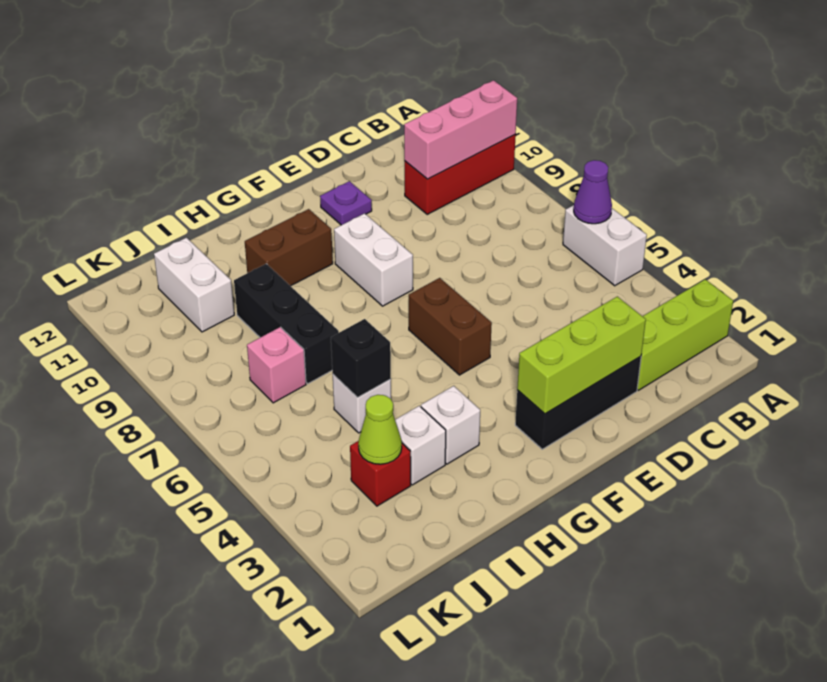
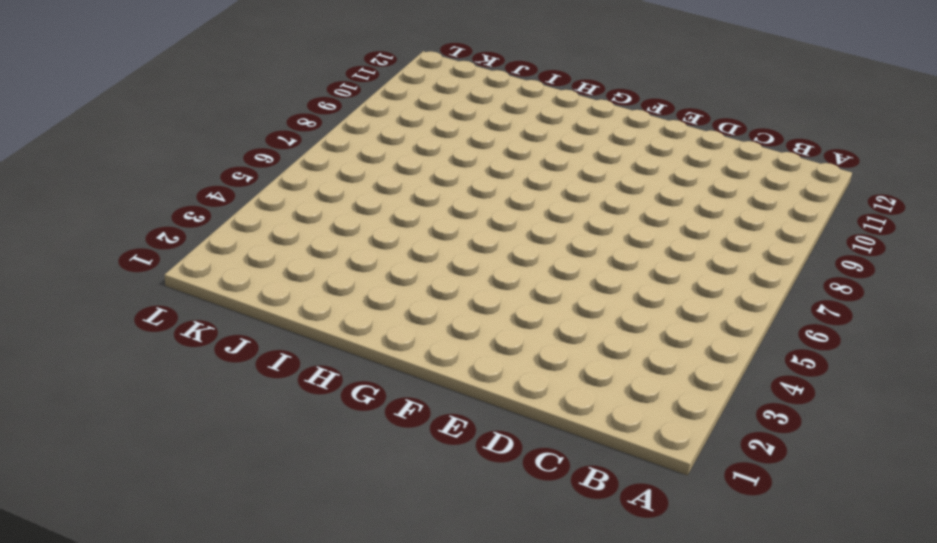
none -> lime 1x3 brick [637,279,733,390]
none -> white 1x2 brick [563,205,647,286]
none -> red 1x3 brick [405,135,516,214]

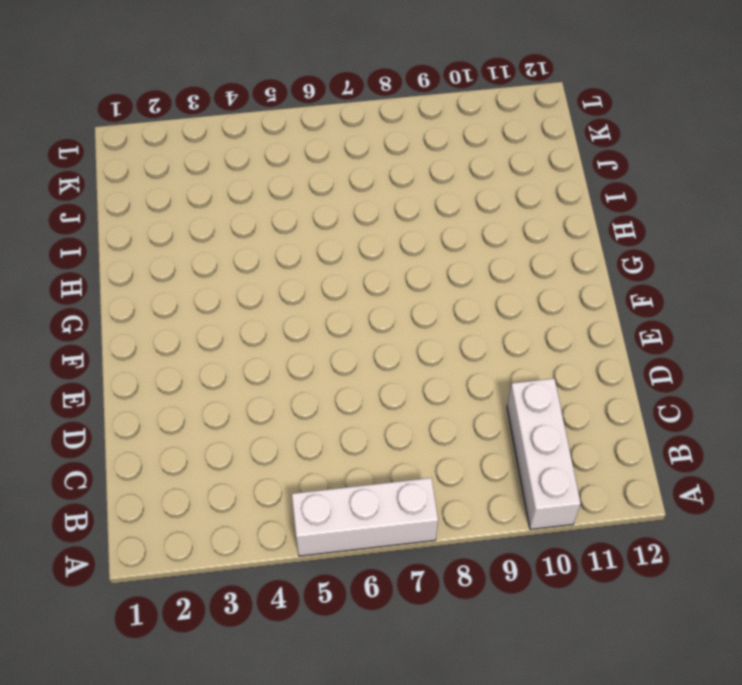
white 1x3 brick [292,478,438,556] -> white 1x2 brick [563,205,647,286]
white 1x3 brick [507,379,581,529] -> red 1x3 brick [405,135,516,214]
none -> lime 1x3 brick [637,279,733,390]
none -> black 1x3 brick [515,356,641,449]
none -> purple 1x1 plate [320,181,372,225]

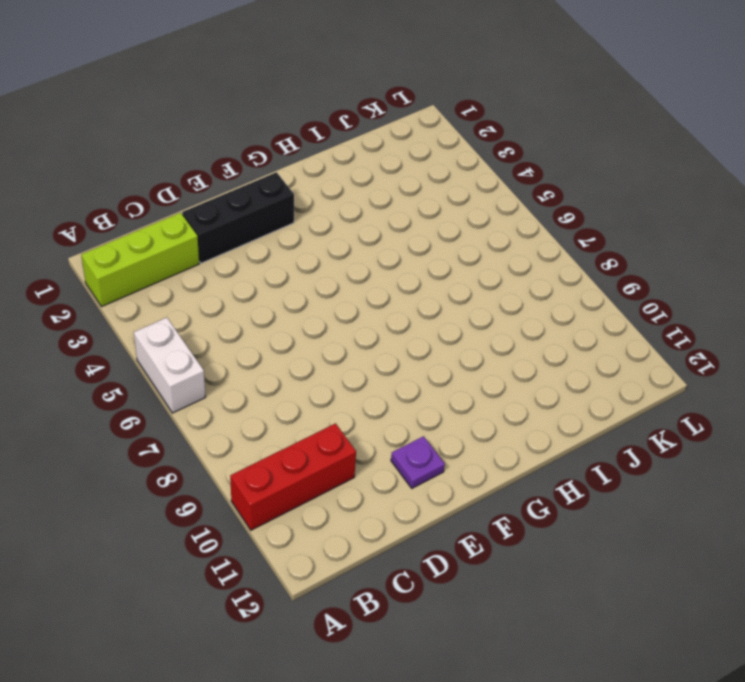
none -> brown 1x2 brick [409,278,492,375]
none -> white 1x2 brick [334,213,413,306]
none -> brown 1x2 brick [245,209,333,286]

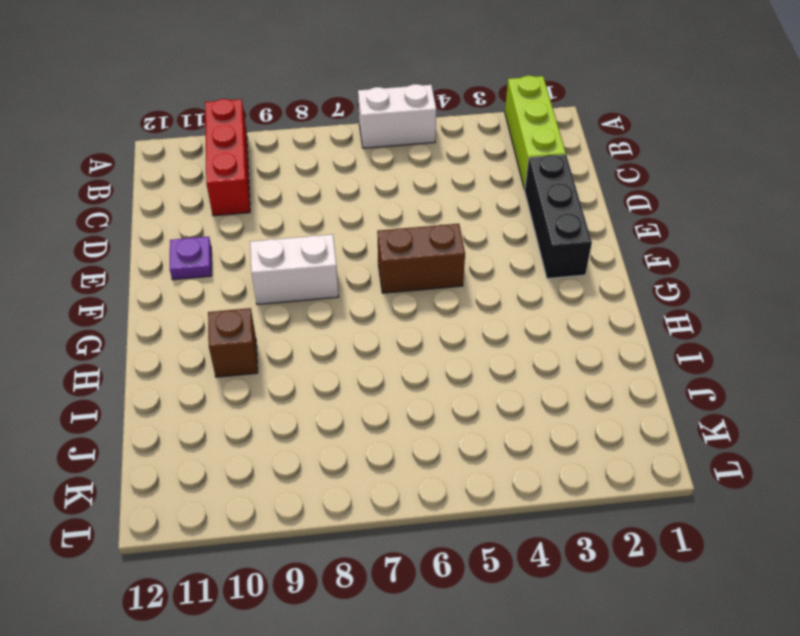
brown 1x1 brick [208,308,258,377] -> brown 1x2 brick [245,209,333,286]
none -> white 1x1 brick [421,386,480,464]
none -> white 1x1 brick [395,406,446,485]
none -> white 1x1 brick [333,375,391,433]

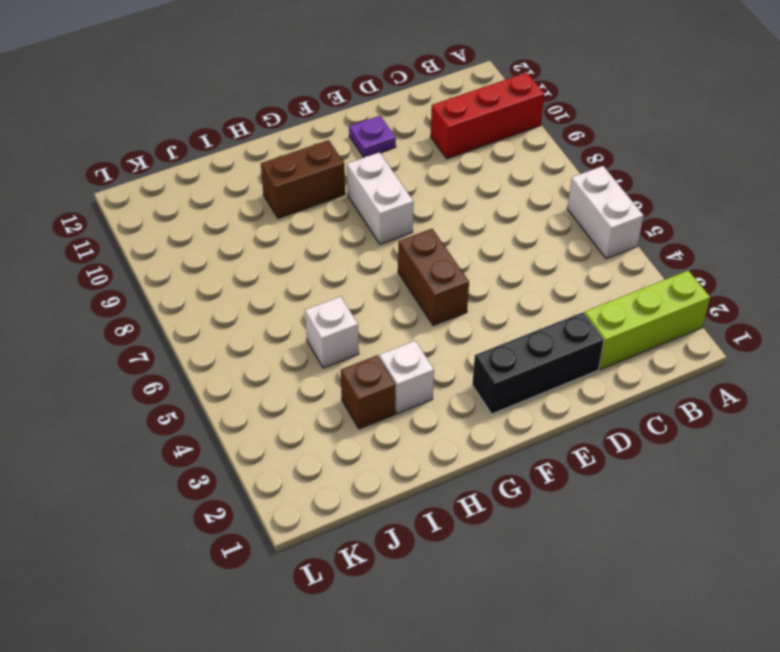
brown 1x1 brick [341,356,396,429] -> white 1x1 brick [395,406,446,485]
none -> black 1x3 brick [234,264,339,384]
none -> red 1x1 brick [350,441,411,506]
none -> pink 1x1 brick [247,327,306,403]

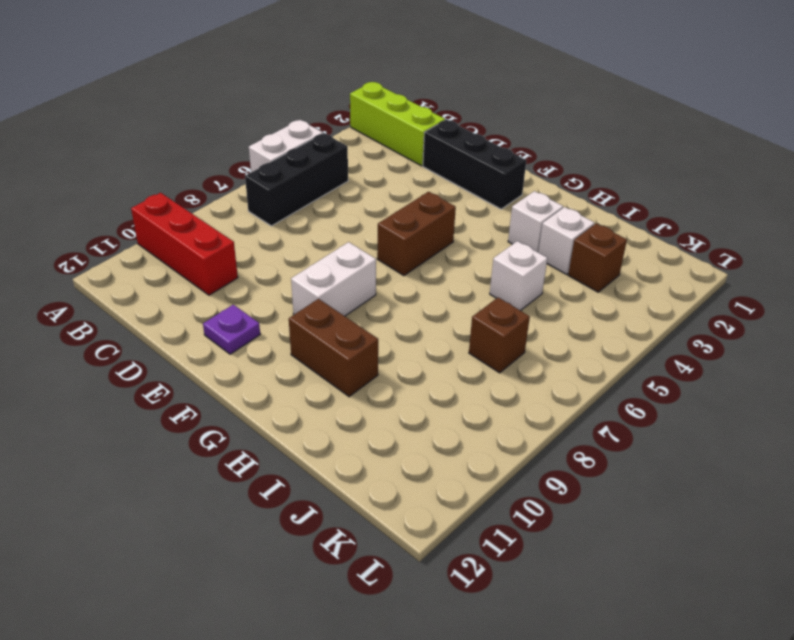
black 1x3 brick [245,133,348,226] -> black 1x3 brick moved to [234,264,339,384]
brown 1x1 brick [568,223,627,292] -> red 1x1 brick [350,441,411,506]
brown 1x1 brick [469,297,530,373] -> pink 1x1 brick [247,327,306,403]
none -> white 1x2 brick [154,238,234,332]
none -> purple 1x1 cone [574,160,612,224]
none -> pink 1x3 brick [404,80,517,179]

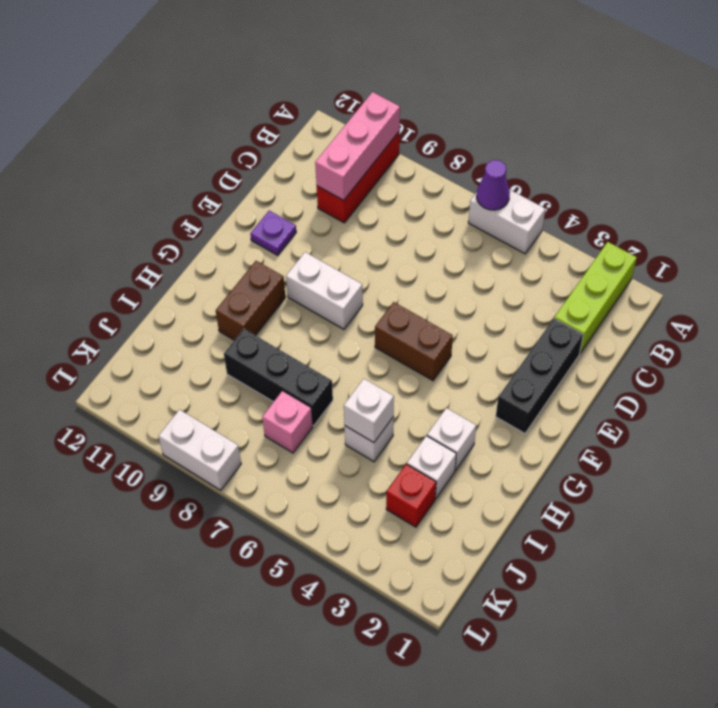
white 1x1 brick [344,379,394,443] -> black 1x1 brick [331,319,391,397]
white 1x2 brick [159,410,241,490] -> white 1x2 brick moved to [154,238,234,332]
none -> lime 1x3 brick [517,297,646,414]
none -> lime 1x1 cone [358,395,402,464]

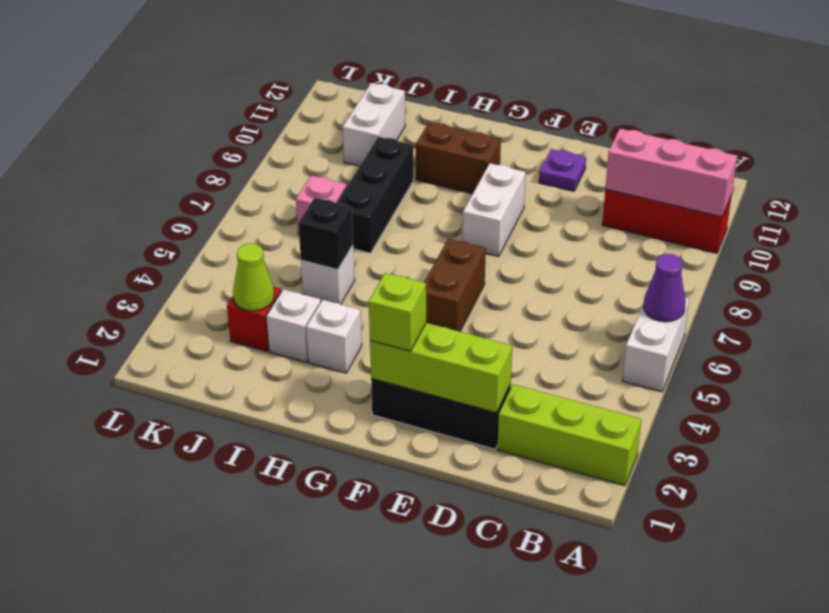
lime 1x1 brick [369,273,426,351] -> none

